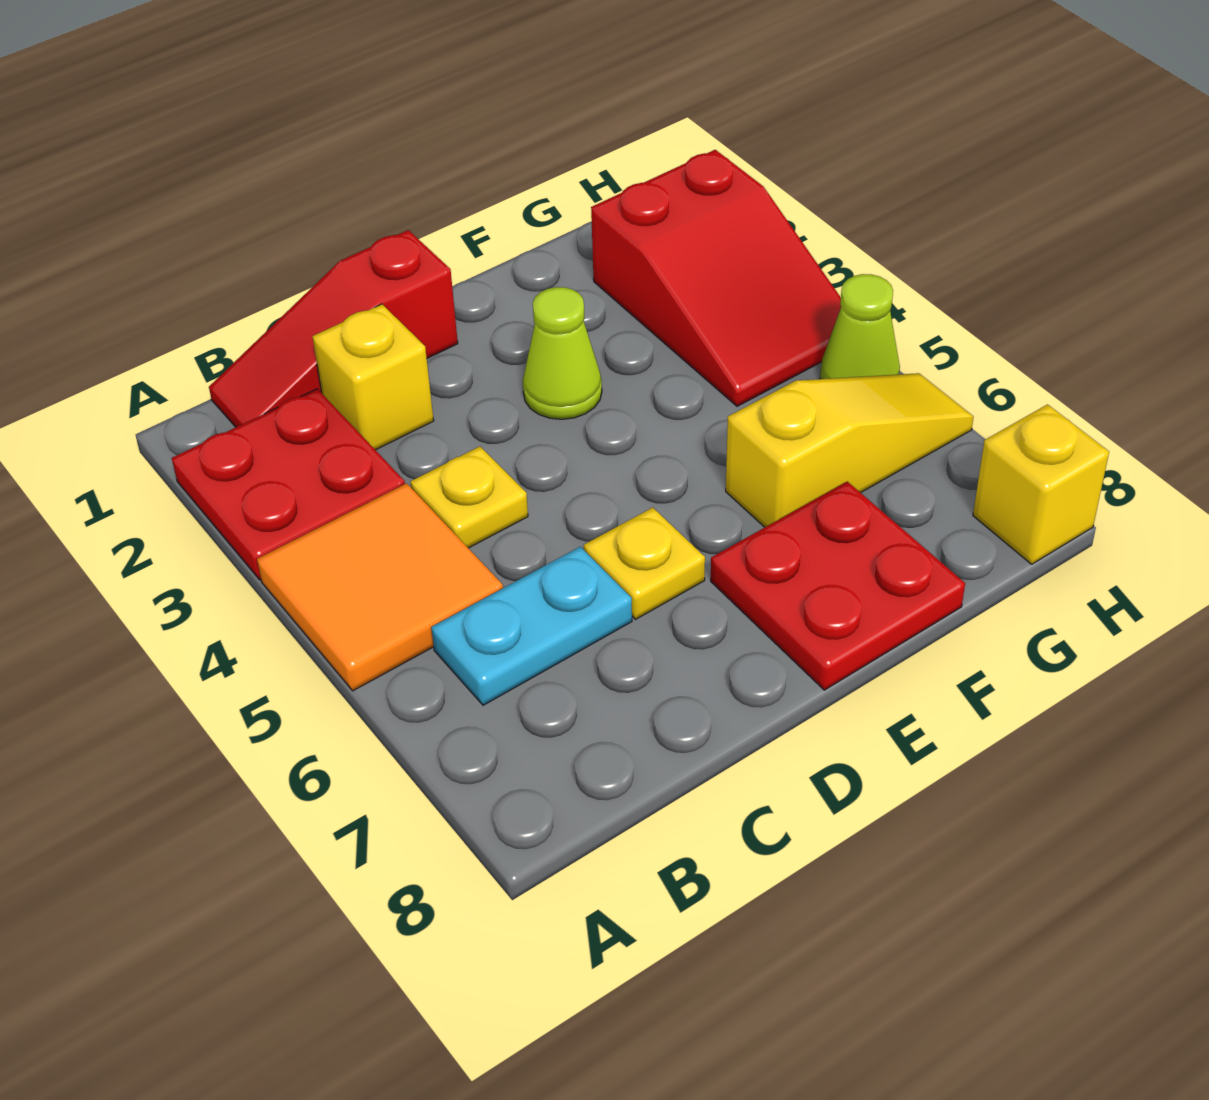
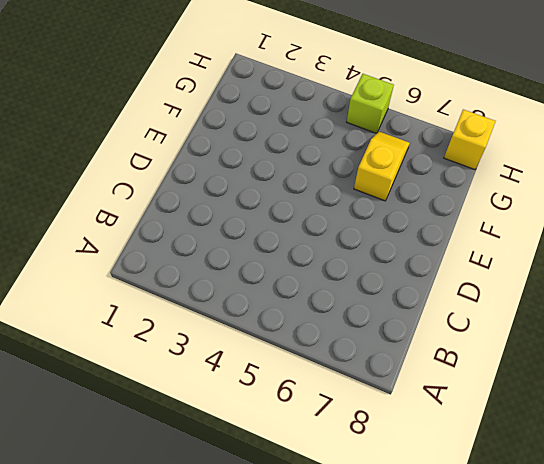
yellow 1x2 slope [354,132,410,201] -> yellow 1x3 slope [726,373,973,527]
lime 1x1 brick [347,74,394,133] -> lime 1x1 cone [820,274,900,379]
none -> red 2x2 plate [172,389,405,580]
none -> orange 2x2 tile [257,483,503,691]
none -> red 1x3 slope [209,230,458,427]

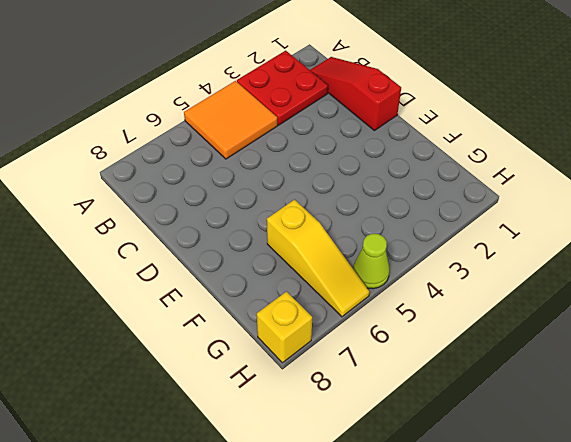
none -> cyan 1x2 plate [431,547,632,705]
none -> yellow 1x1 brick [313,304,434,450]
none -> yellow 1x1 plate [410,446,528,548]

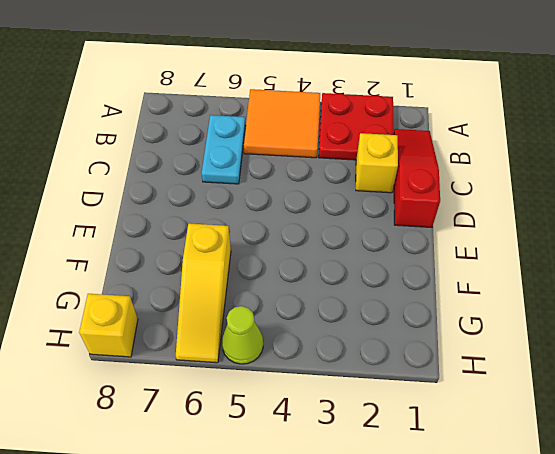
none -> yellow 1x1 plate [410,446,528,548]
none -> yellow 1x1 plate [584,508,705,619]
none -> lime 1x1 cone [523,287,602,419]

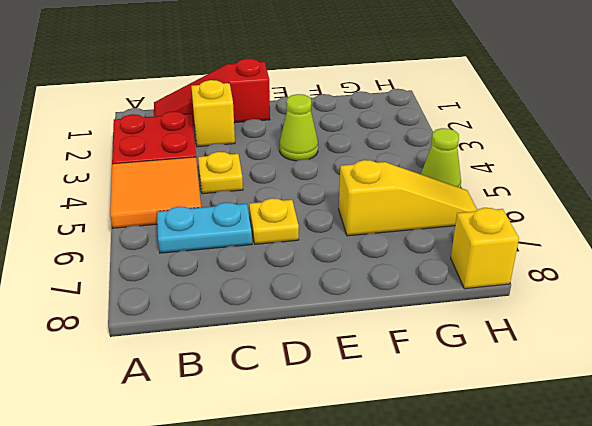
none -> red 2x2 plate [711,482,965,690]
none -> red 2x3 slope [591,150,841,406]

